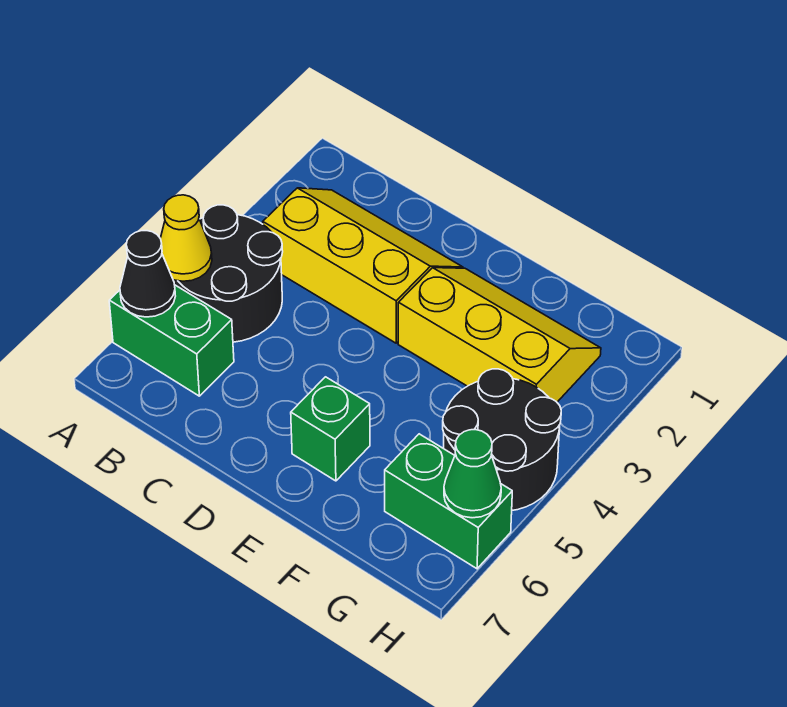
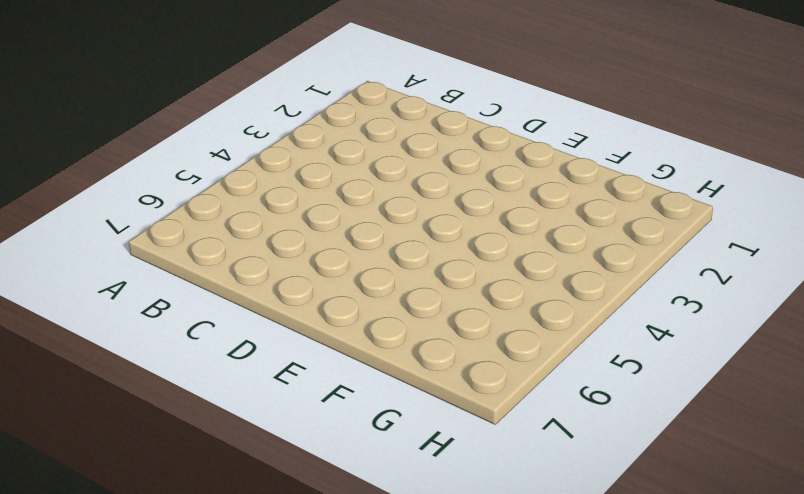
none -> black 2x2 round brick [173,205,283,342]
none -> green 1x2 brick [109,285,234,396]

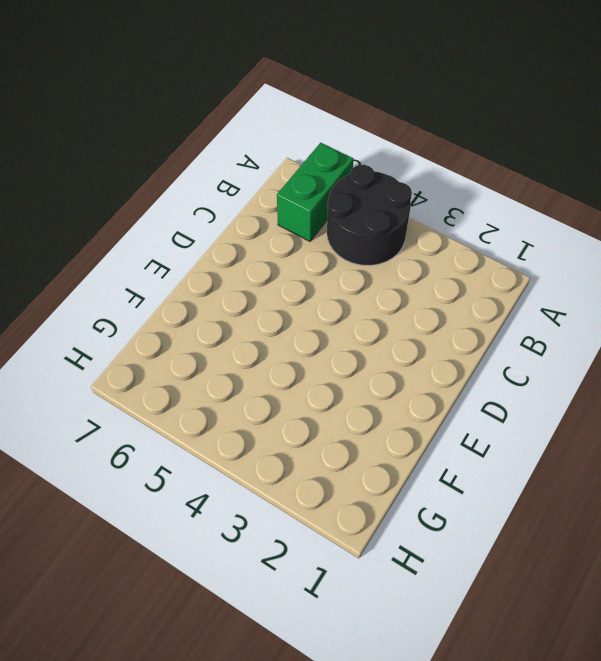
none -> yellow 2x3 slope [263,188,463,343]
none -> yellow 2x3 slope [398,268,601,402]

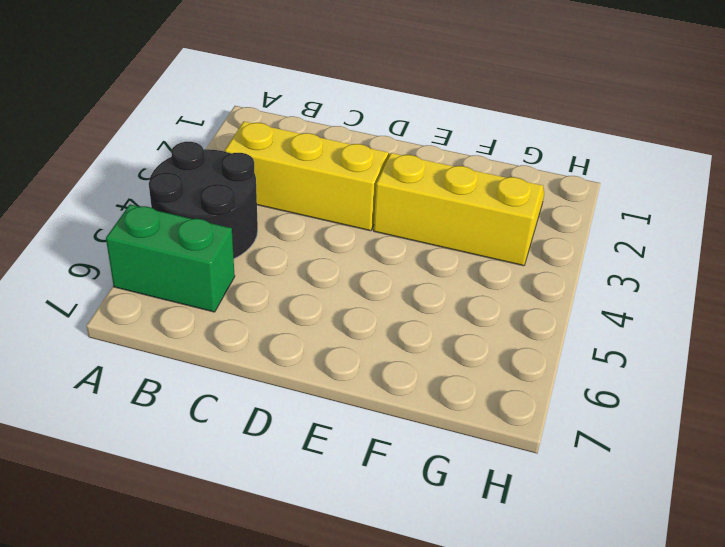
none -> green 1x1 brick [291,377,370,481]
none -> black 2x2 round brick [443,369,561,510]

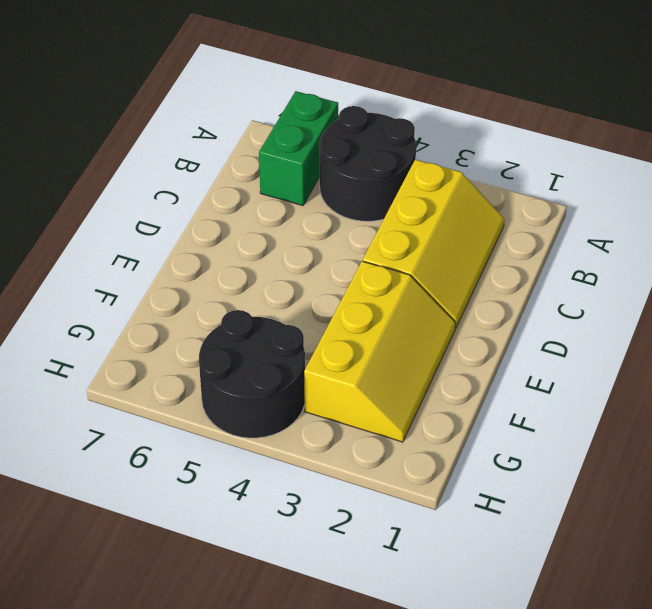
none -> green 1x1 brick [291,377,370,481]
none -> green 1x2 brick [385,434,512,569]

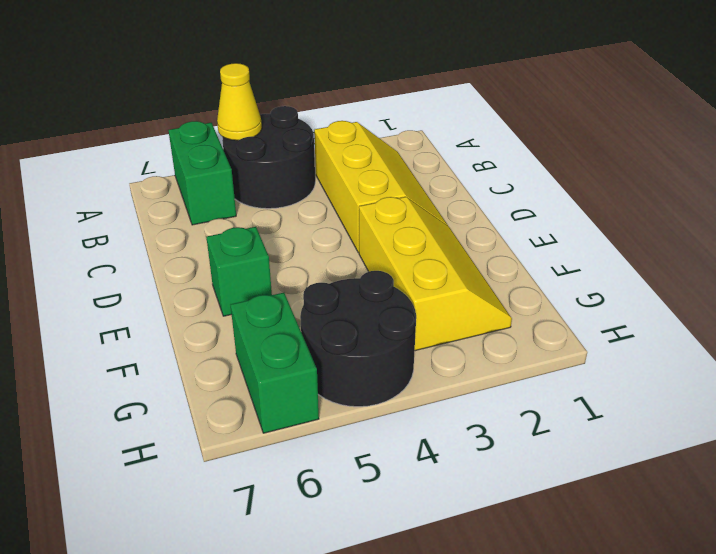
none -> black 1x1 cone [120,231,175,317]
none -> green 1x1 cone [444,430,501,518]

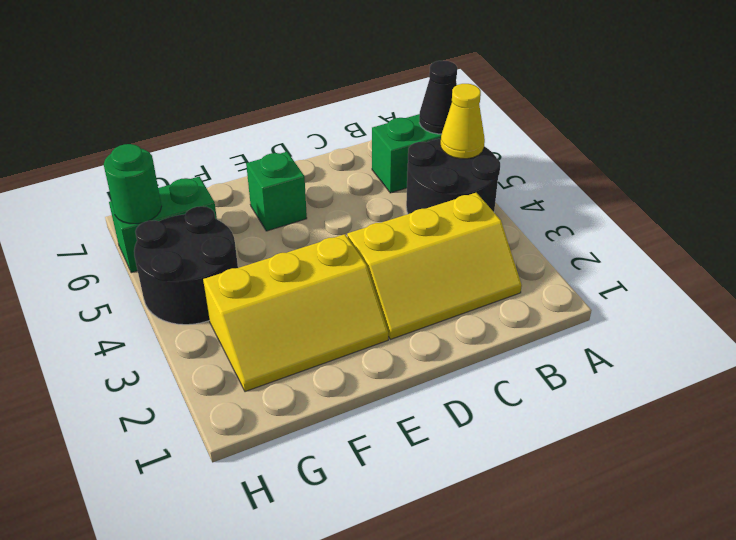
green 1x1 round brick [104,144,161,224] -> green 1x1 cone [444,430,501,518]

